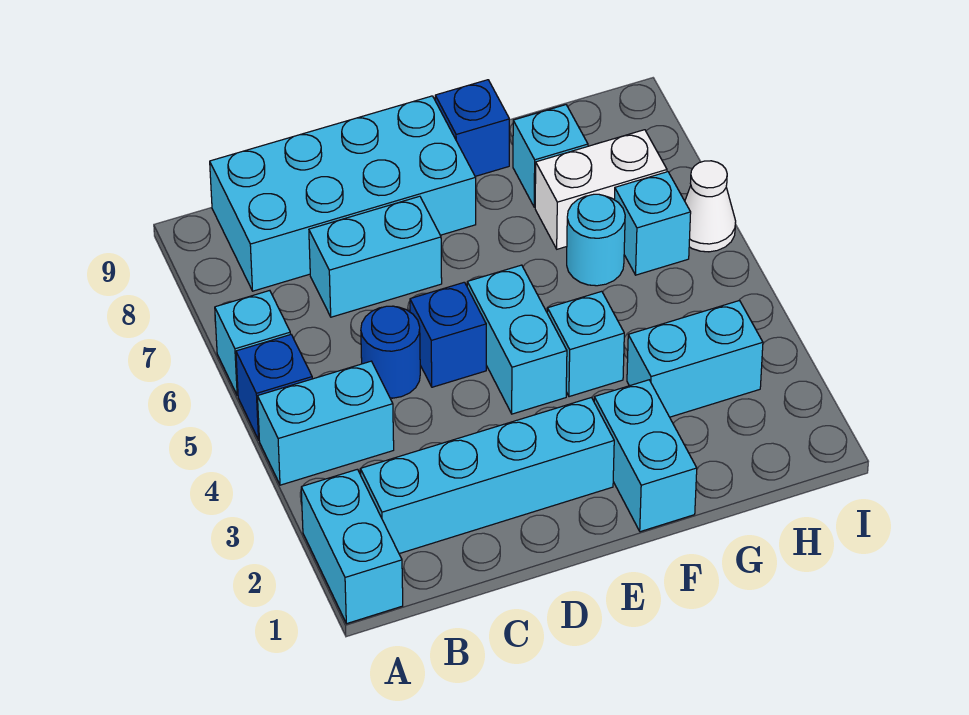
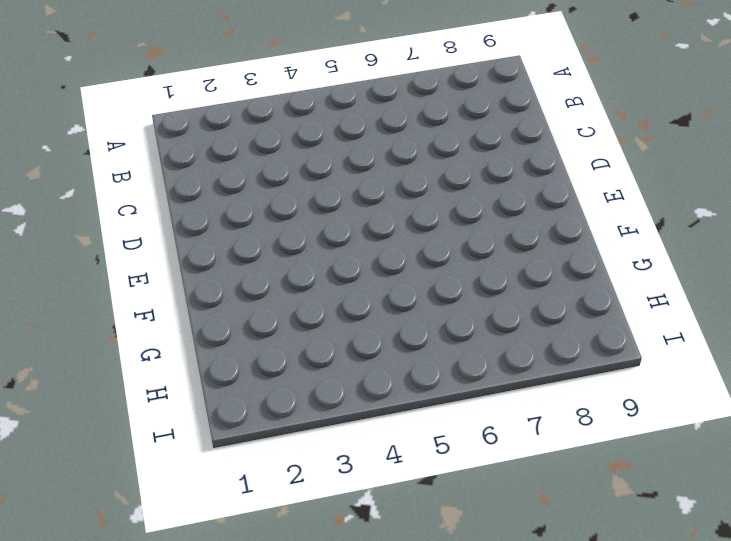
none -> cyan 1x2 brick [301,469,403,624]
none -> cyan 1x2 brick [257,361,394,485]
none -> blue 1x1 brick [236,334,312,440]

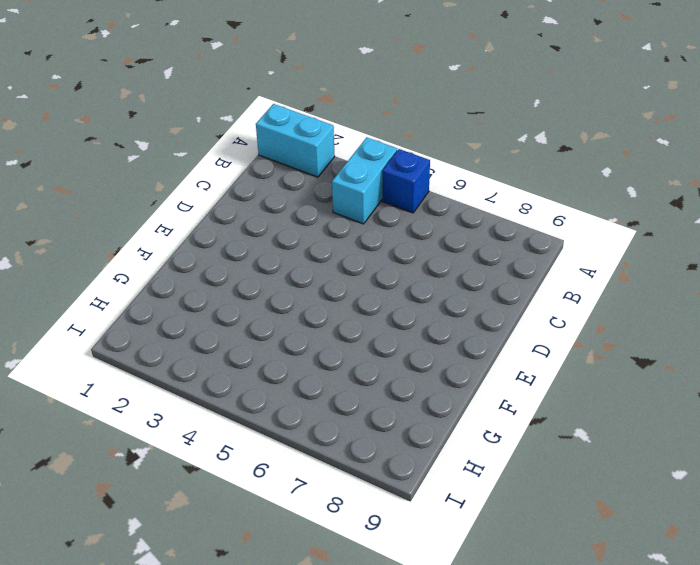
none -> cyan 1x1 brick [215,291,290,396]
none -> cyan 1x4 brick [360,398,614,554]
none -> cyan 2x4 brick [210,96,476,291]

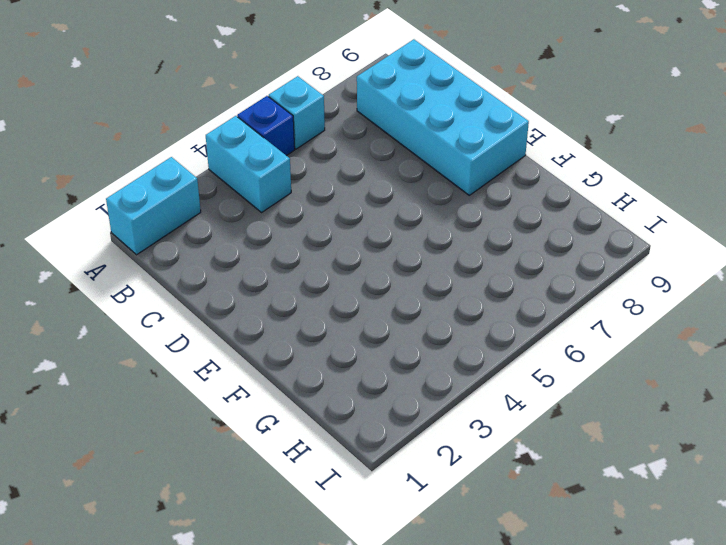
none -> cyan 1x4 brick [360,398,614,554]
none -> blue 1x1 round brick [361,306,420,398]
none -> cyan 1x2 brick [309,196,442,317]

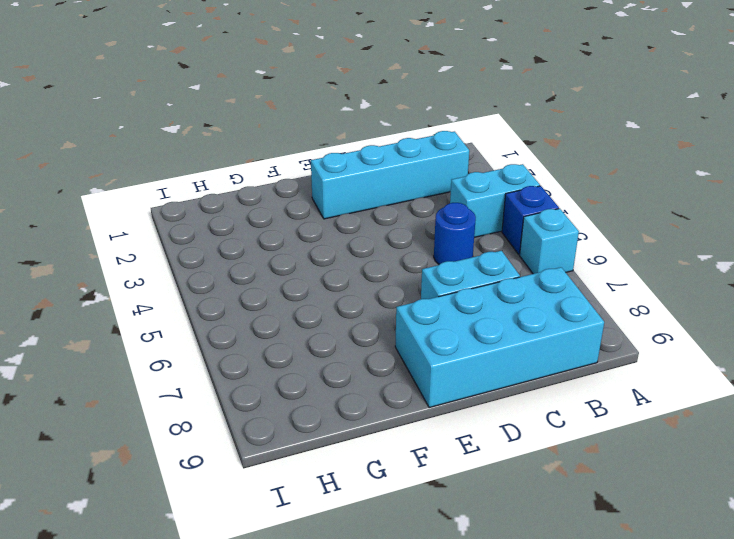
none -> cyan 1x2 brick [301,469,403,624]
none -> blue 1x1 brick [410,282,486,387]
none -> cyan 1x2 brick [467,265,567,414]

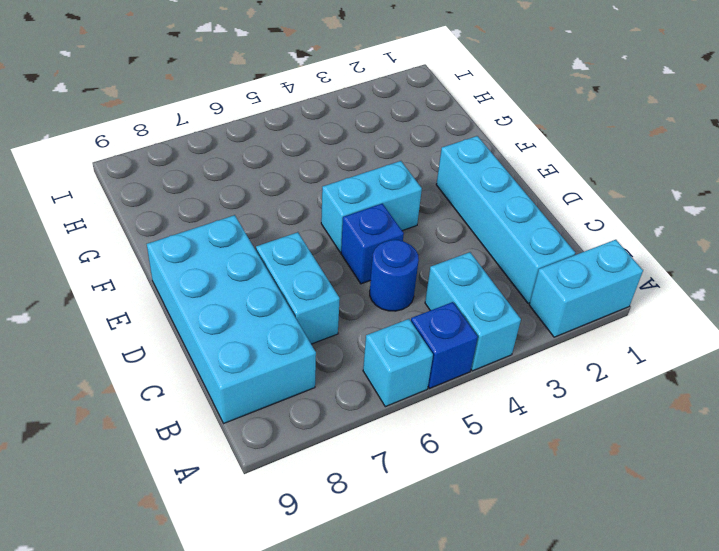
none -> cyan 1x2 brick [594,380,697,532]
none -> cyan 1x1 brick [547,291,624,397]
none -> blue 1x1 brick [435,80,509,176]

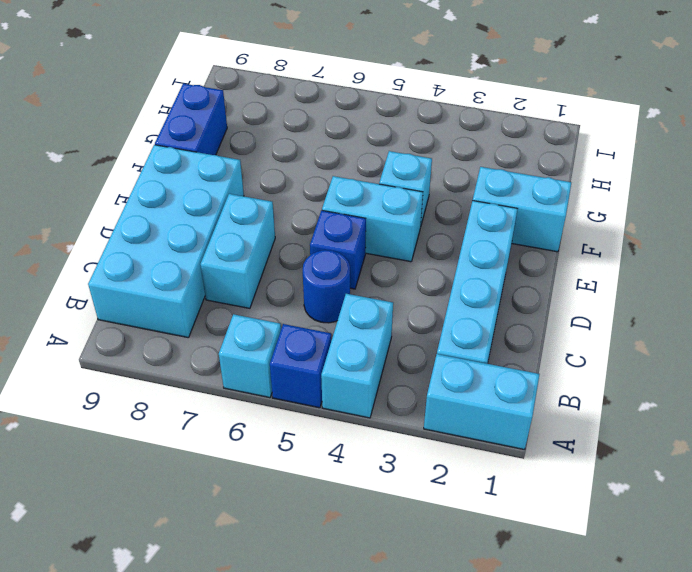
blue 1x2 brick [155,84,227,155] -> blue 1x1 brick [435,80,509,176]
none -> cyan 1x2 brick [627,300,763,417]
none -> cyan 1x1 round brick [567,194,625,286]
none -> white 1x2 brick [535,130,667,249]

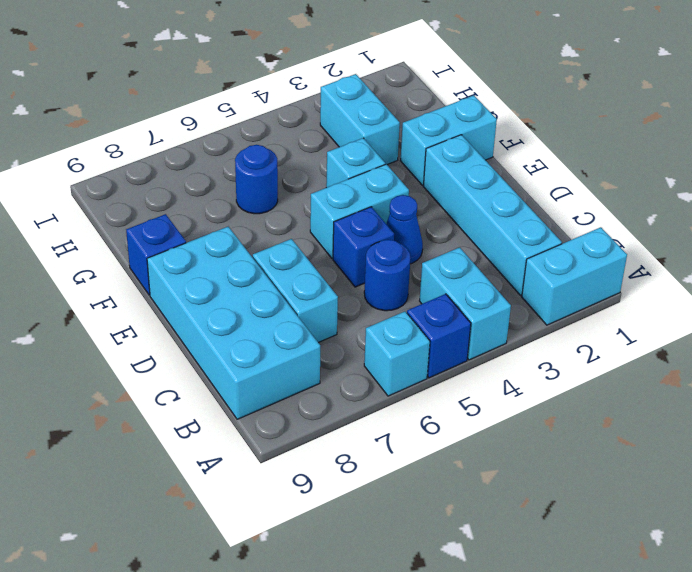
blue 1x1 cone [386,195,423,264] -> none
blue 1x1 round brick [235,145,278,214] -> cyan 1x1 round brick [567,194,625,286]
none -> white 1x2 brick [535,130,667,249]
none -> cyan 1x1 brick [513,105,588,207]
none -> cyan 1x1 brick [614,172,691,275]

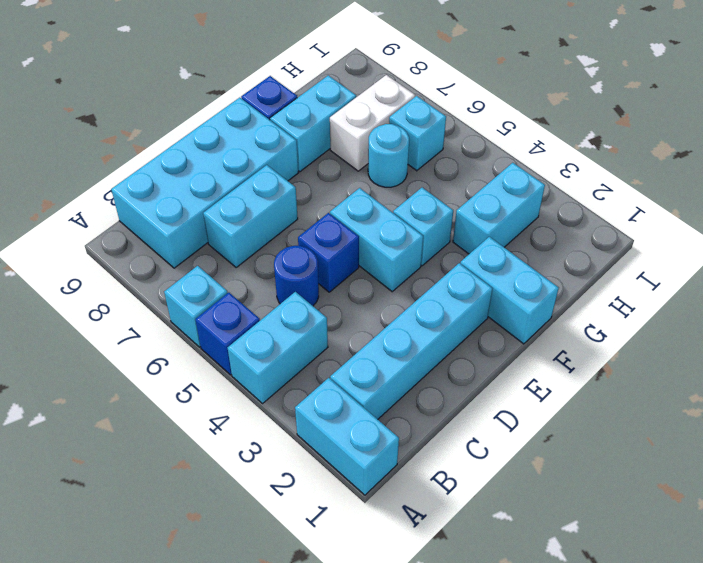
cyan 1x2 brick [270,75,356,172] -> cyan 1x1 brick [513,105,588,207]
none -> white 1x1 cone [685,161,736,252]

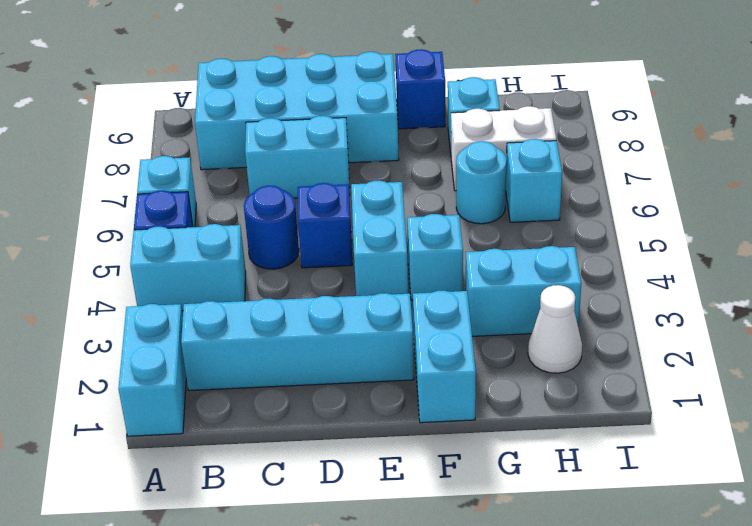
white 1x1 cone [528,285,582,373] -> white 1x1 cone moved to [685,161,736,252]

